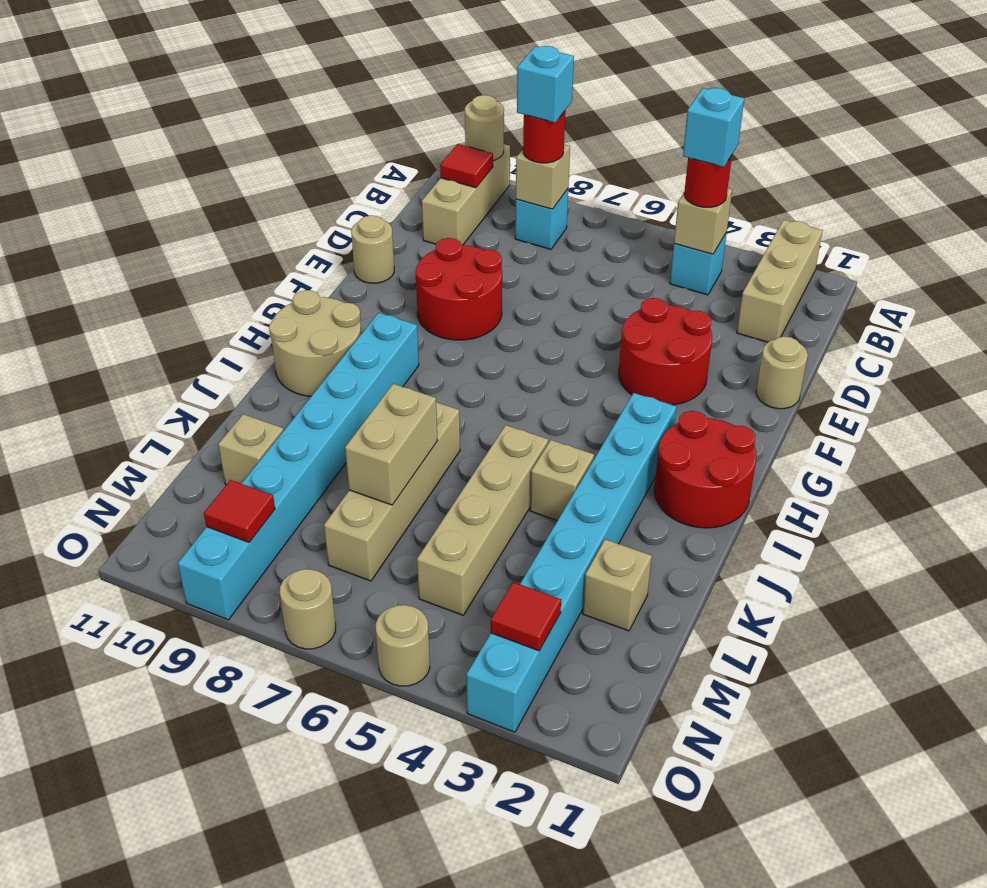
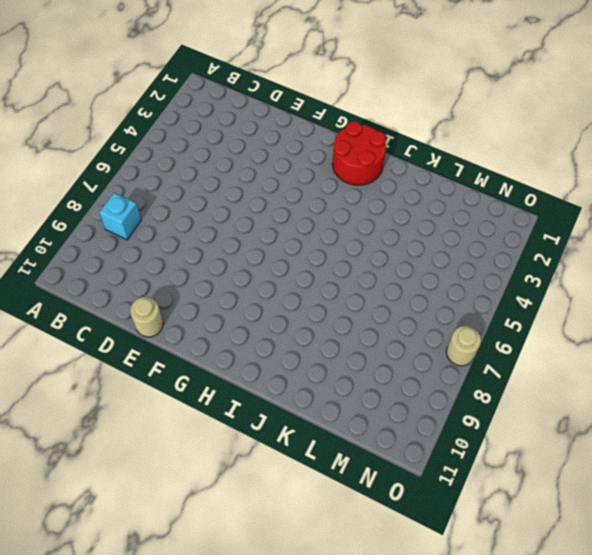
none -> tan 1x3 brick [737,220,823,342]
none -> tan 1x3 brick [422,144,510,245]
none -> cyan 1x1 brick [670,232,727,295]
none -> tan 1x1 round brick [756,336,808,409]

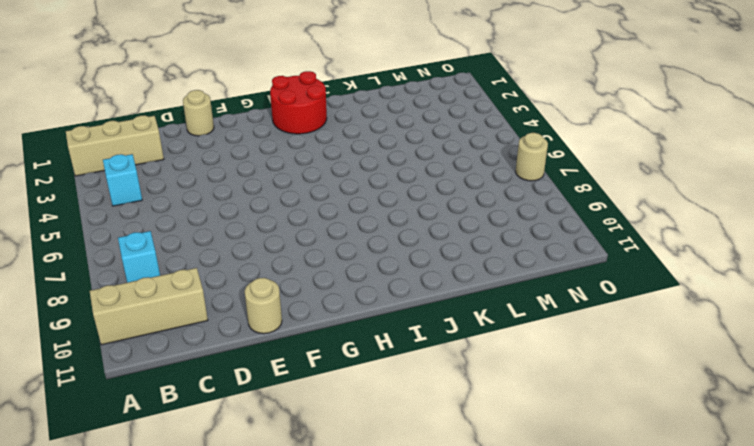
none -> red 2x2 round brick [619,298,712,405]
none -> red 2x2 round brick [416,238,502,340]
none -> cyan 1x8 brick [466,393,676,732]
none -> cyan 1x8 brick [178,313,419,620]

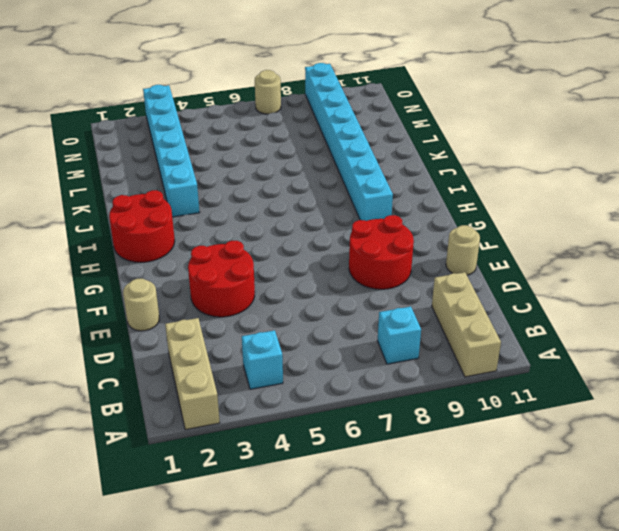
cyan 1x6 brick [143,85,200,217] -> cyan 1x8 brick [466,393,676,732]
none -> tan 2x2 round brick [269,290,361,396]
none -> tan 1x1 brick [530,440,594,521]
none -> tan 1x4 brick [417,425,548,615]
none -> tan 1x4 brick [324,402,460,581]

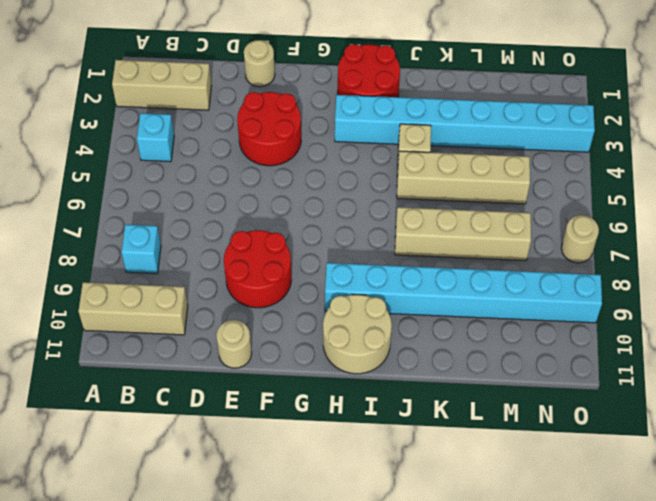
none -> tan 1x1 brick [583,539,652,631]
none -> tan 1x1 brick [218,414,284,485]
none -> tan 1x1 round brick [376,605,430,686]
none -> tan 1x1 round brick [465,95,504,161]

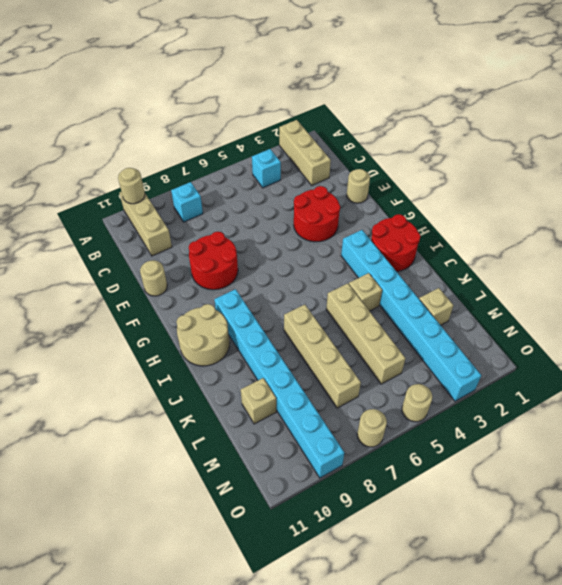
none -> tan 1x1 brick [674,188,732,254]
none -> tan 1x1 brick [516,144,570,209]
none -> red 1x1 tile [440,144,493,188]
none -> tan 1x2 brick [345,384,438,505]

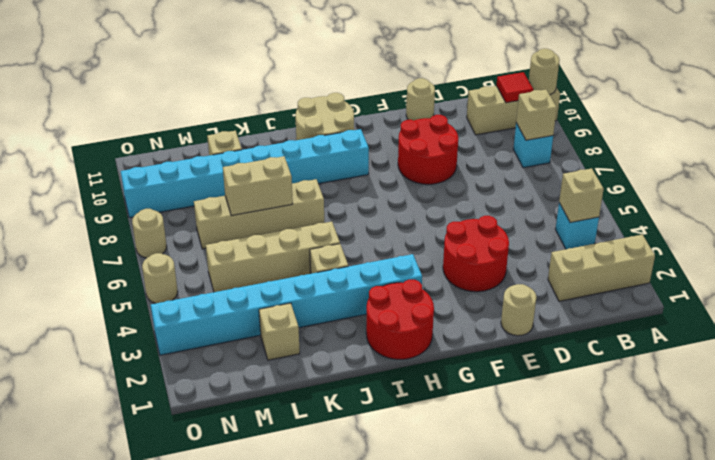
none -> red 1x1 tile [491,582,561,651]
none -> red 1x1 tile [204,480,275,542]
none -> red 1x1 round brick [684,155,732,207]
none -> red 1x1 round brick [523,111,565,163]

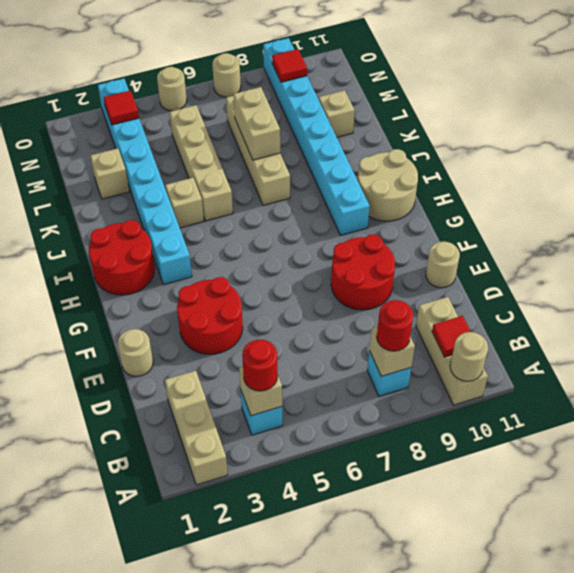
none -> cyan 1x1 brick [683,88,744,167]
none -> cyan 1x1 brick [517,46,574,123]

